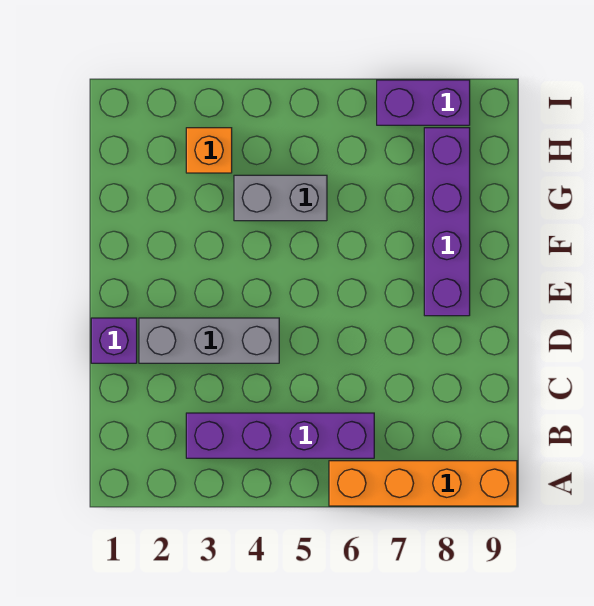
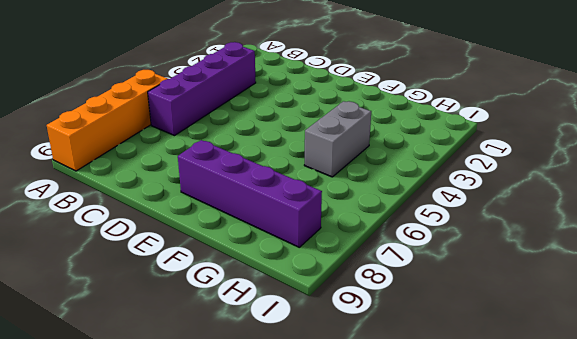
none -> purple 1x1 brick [91,318,137,363]
none -> grey 1x3 brick [139,318,279,363]

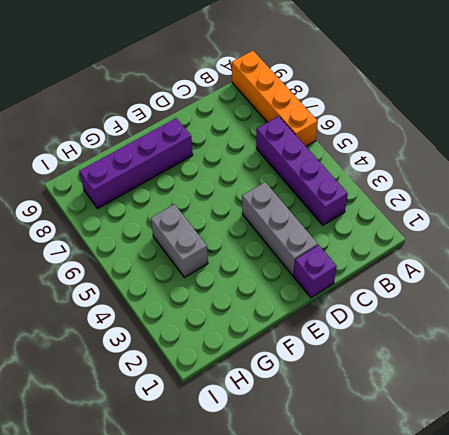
none -> orange 1x1 brick [186,128,232,173]
none -> purple 1x2 brick [377,80,470,125]

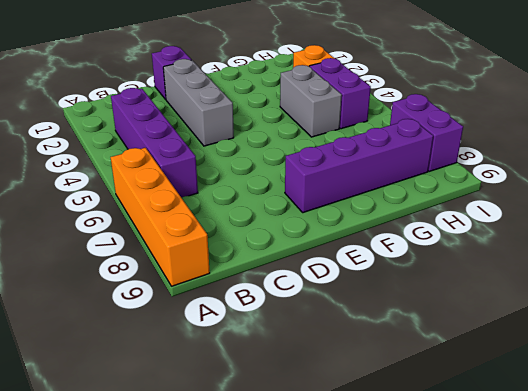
purple 1x2 brick [309,58,371,129] -> none

